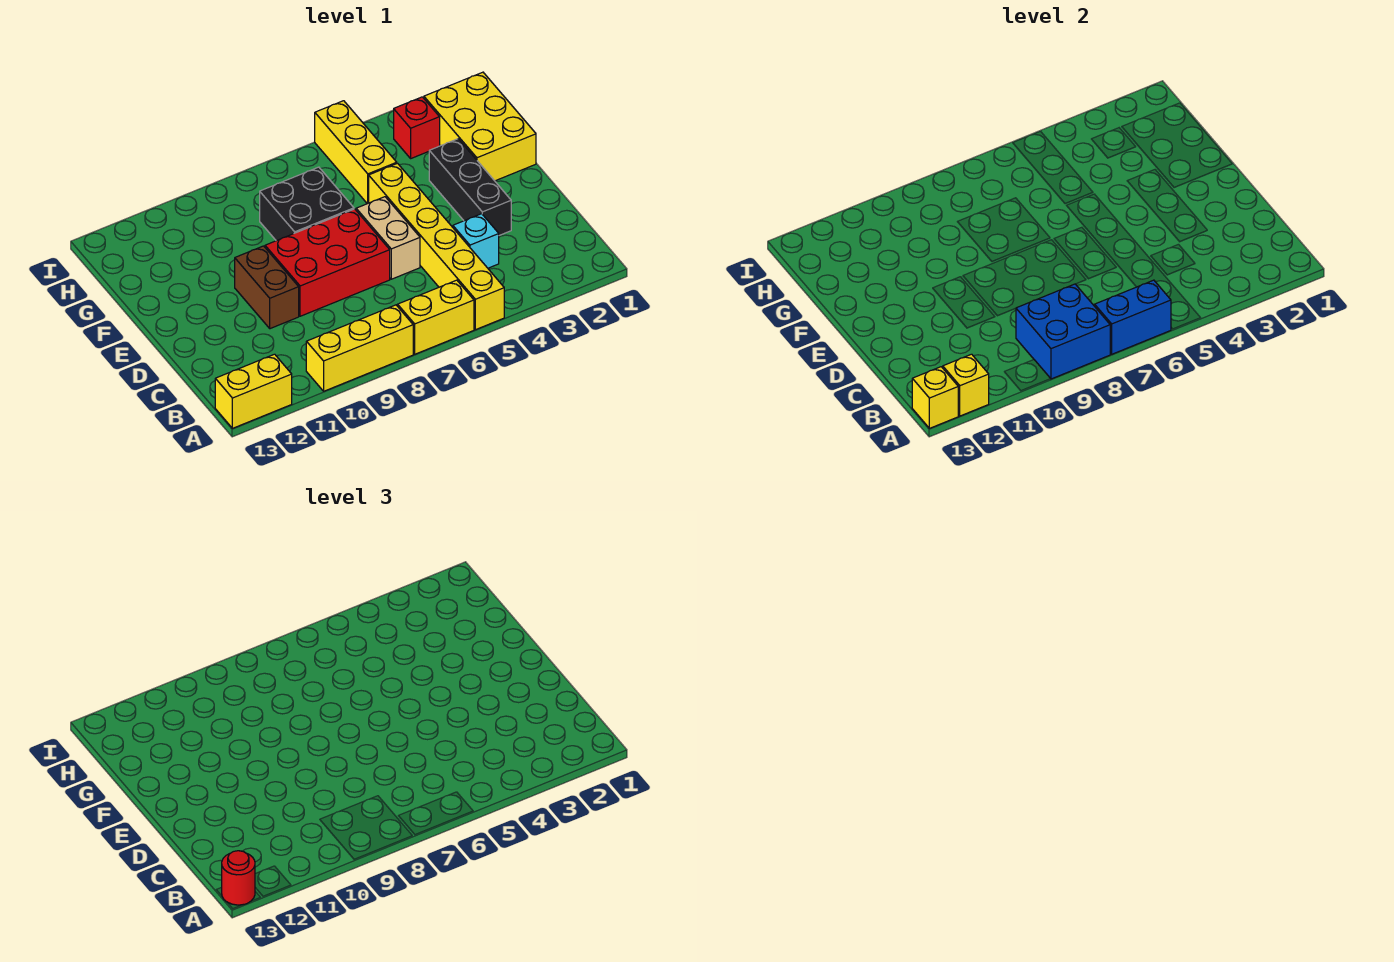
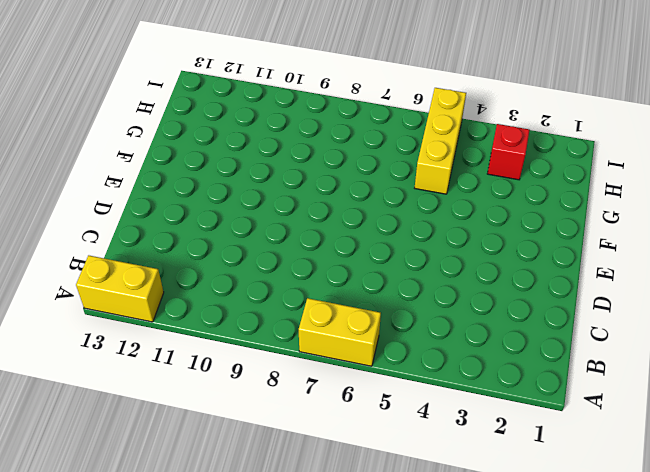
none -> yellow 1x6 brick [369,163,504,330]
none -> yellow 1x3 brick [306,305,413,391]
none -> cyan 1x1 brick [453,214,499,268]

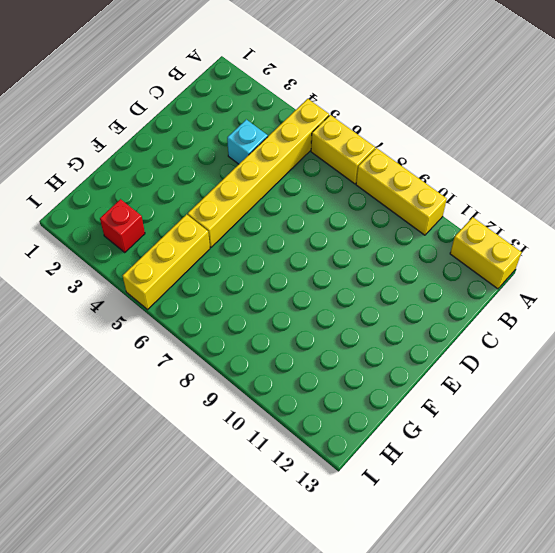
none -> black 1x3 brick [429,139,511,235]
none -> tan 1x2 brick [356,197,420,279]
none -> red 2x3 brick [265,209,390,316]

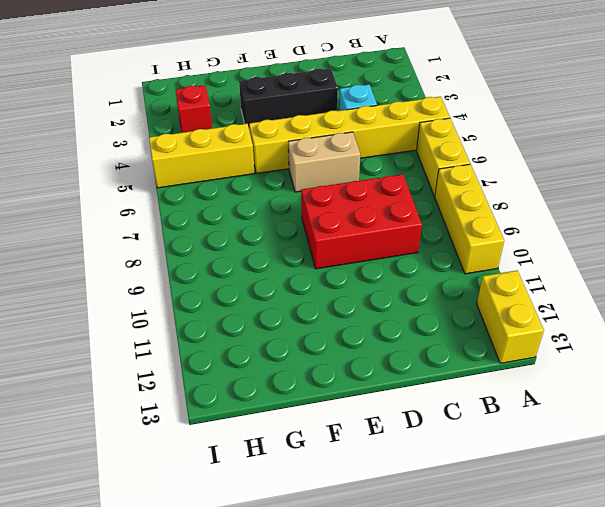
red 2x3 brick [301,174,422,269] -> red 2x3 brick turned to [265,209,390,316]
none -> brown 1x2 brick [235,246,299,329]
none -> yellow 2x3 brick [424,72,536,181]
none -> black 2x2 brick [260,167,354,241]

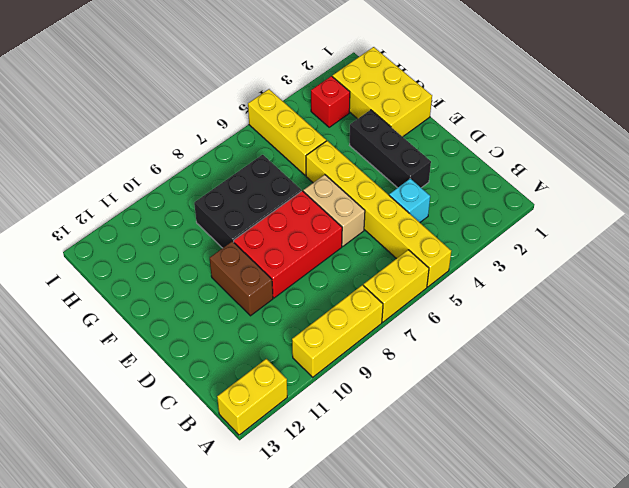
black 2x3 brick [194,155,301,248] -> black 2x2 brick [260,167,354,241]
none -> blue 1x2 brick [1095,280,1171,354]
none -> blue 2x2 brick [1016,284,1110,379]
none -> yellow 1x1 brick [943,354,989,416]

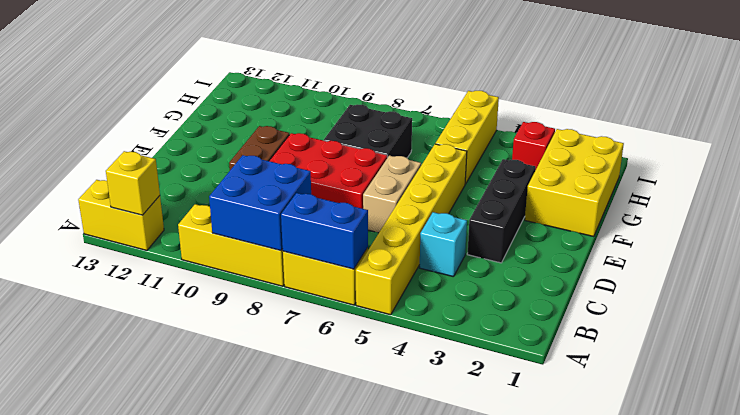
none -> yellow 1x1 brick [912,367,958,428]
none -> red 1x1 round brick [222,851,255,905]

